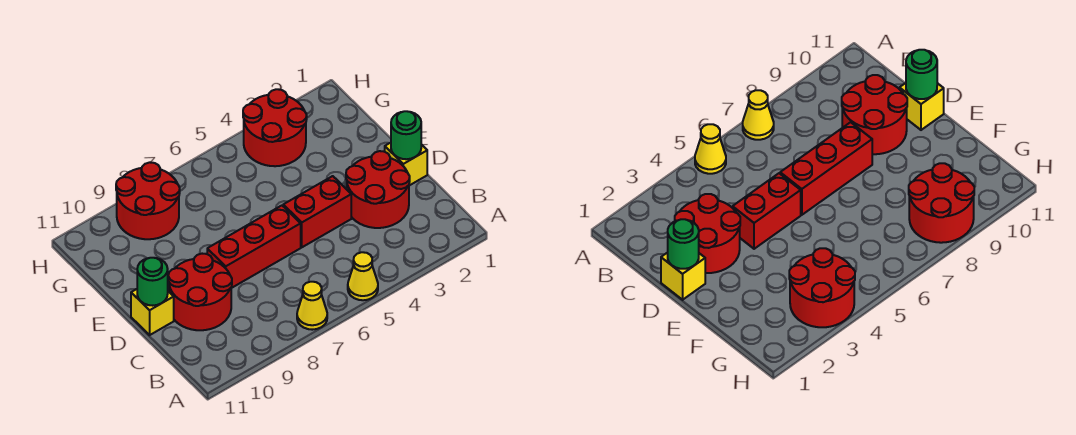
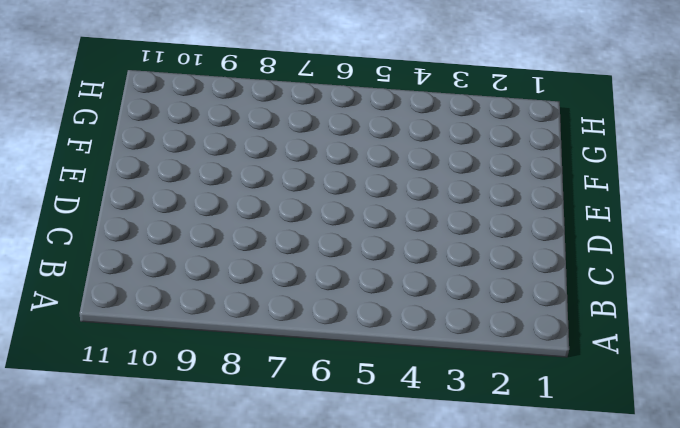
none -> yellow 1x1 cone [348,252,378,300]
none -> yellow 1x1 cone [297,282,327,330]
none -> red 2x2 round brick [346,151,410,228]

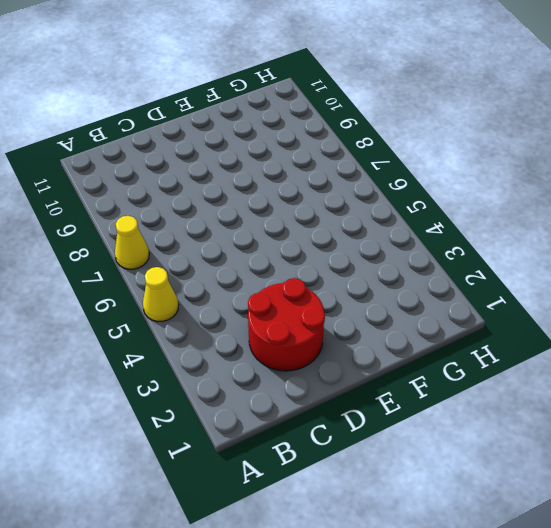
none -> red 2x2 round brick [168,254,232,330]
none -> yellow 1x1 brick [385,143,427,186]
none -> red 1x2 brick [283,176,351,247]

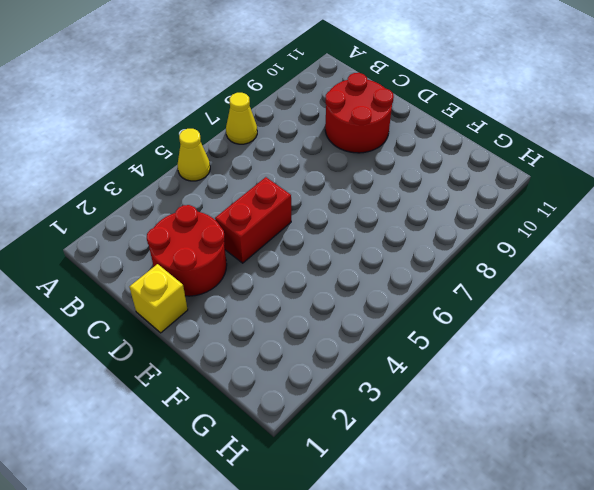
none -> red 1x3 brick [207,206,301,288]
none -> yellow 1x1 brick [131,289,174,335]
none -> red 2x2 round brick [243,89,307,166]

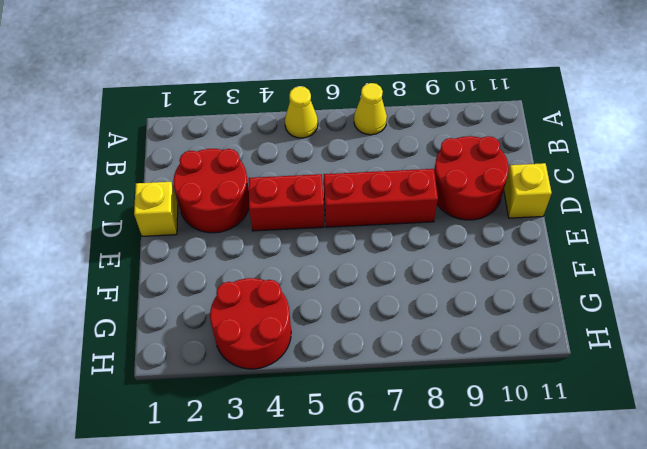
none -> red 2x2 round brick [116,162,180,239]
none -> green 1x1 round brick [391,111,421,159]
none -> green 1x1 round brick [137,258,168,306]

